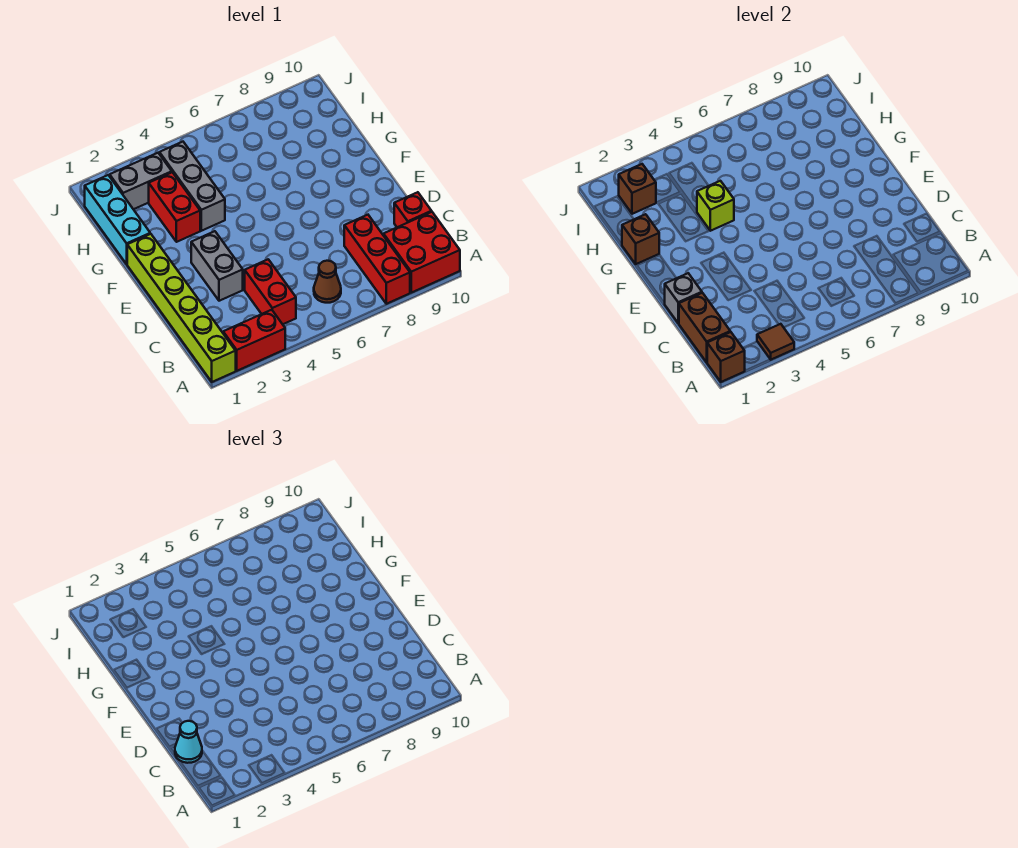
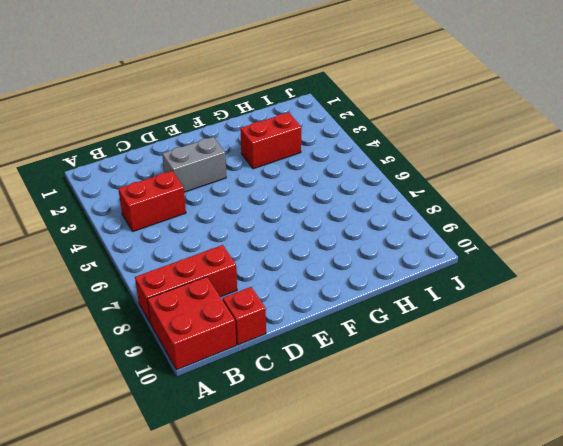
none -> lime 1x6 brick [127,234,236,382]
none -> red 1x2 brick [223,310,285,371]
none -> brown 1x1 cone [314,261,341,303]

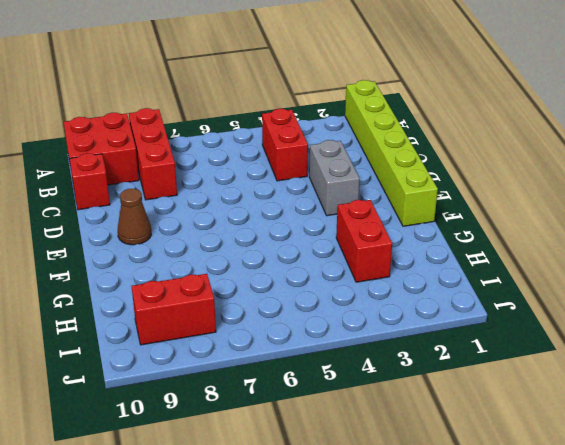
brown 1x1 cone [118,189,151,245] -> brown 1x1 cone moved to [314,261,341,303]
red 1x2 brick [132,274,216,345] -> red 1x2 brick moved to [223,310,285,371]
none -> cyan 1x3 brick [85,175,150,264]
none -> grey 1x3 brick [159,142,225,231]
none -> grey 1x2 brick [110,153,172,209]

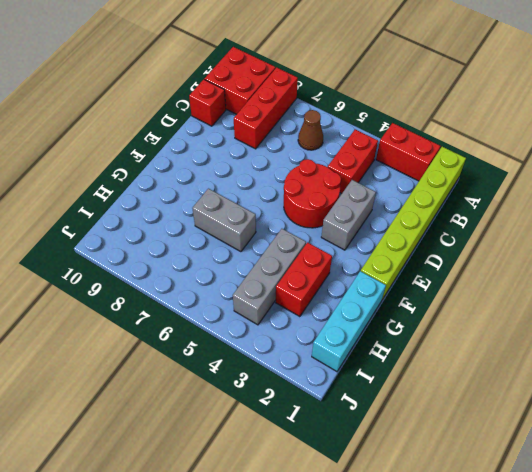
red 2x2 round brick [284,159,341,228] -> none
grey 1x2 brick [192,189,256,252] -> grey 1x2 brick moved to [110,153,172,209]
none -> brown 1x1 brick [707,332,745,382]
none -> brown 1x1 tile [757,324,794,360]
none -> brown 1x2 brick [679,293,730,362]

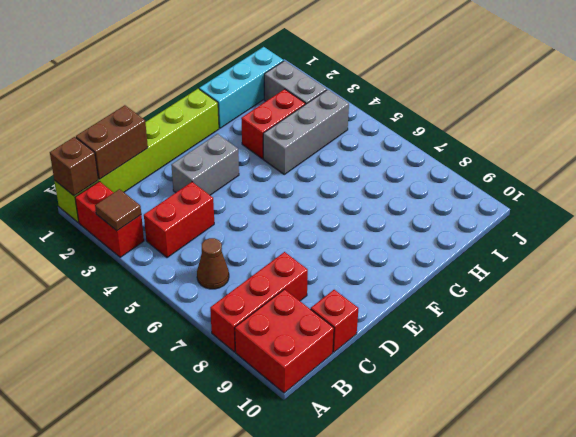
none -> grey 1x1 brick [664,273,702,323]
none -> brown 1x1 brick [622,214,659,264]
none -> lime 1x1 brick [697,181,734,231]

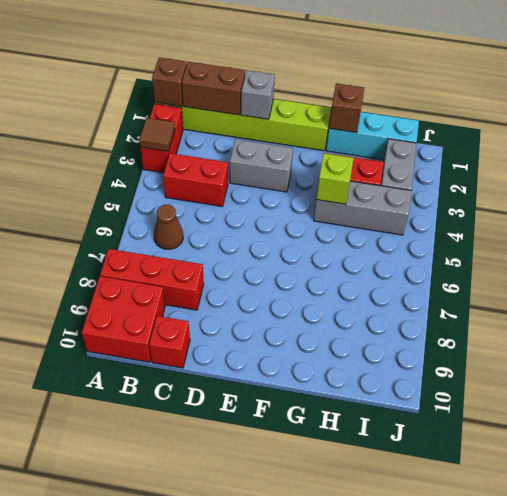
none -> brown 1x1 brick [619,164,656,214]
none -> cyan 1x1 cone [175,721,202,763]

